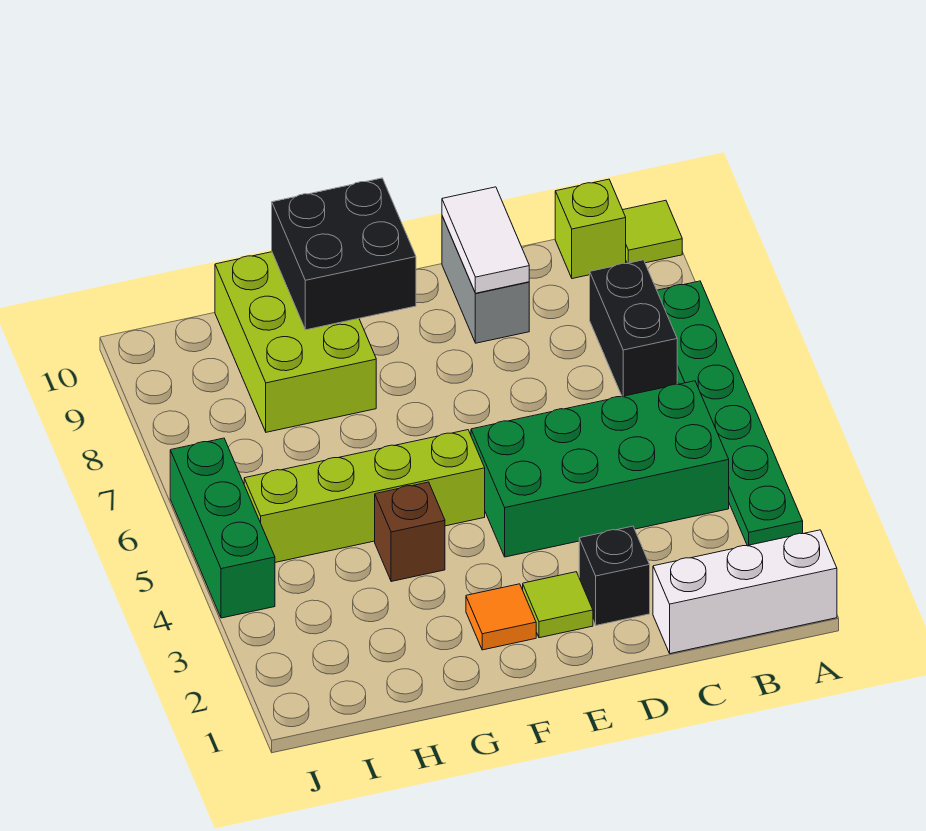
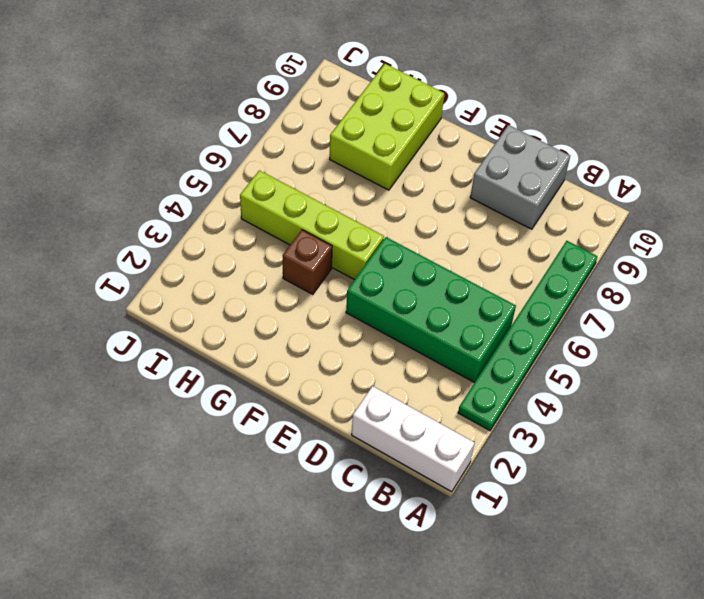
grey 2x2 brick [470,125,570,229] -> grey 1x2 brick [442,216,529,343]
none -> lime 1x1 tile [623,200,682,263]
none -> black 1x2 brick [590,260,677,396]
none -> lime 1x1 brick [555,179,626,279]

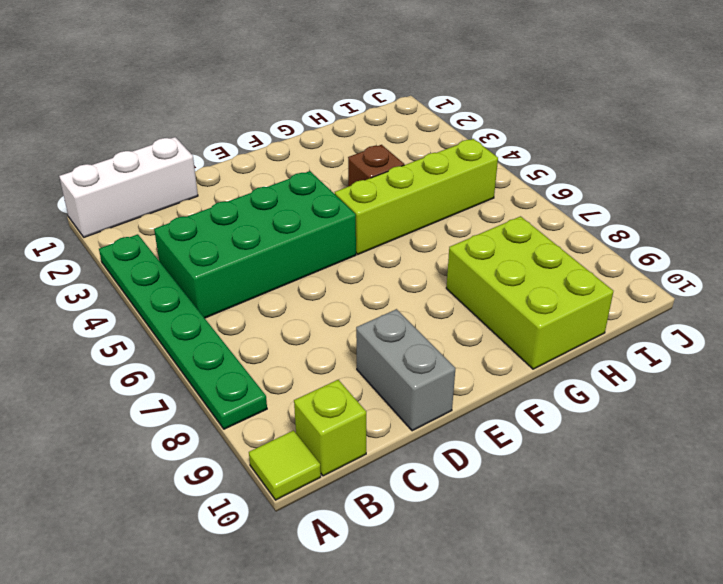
none -> black 1x2 brick [590,260,677,396]
none -> black 1x1 brick [579,526,650,625]
none -> lime 1x1 tile [523,572,593,638]

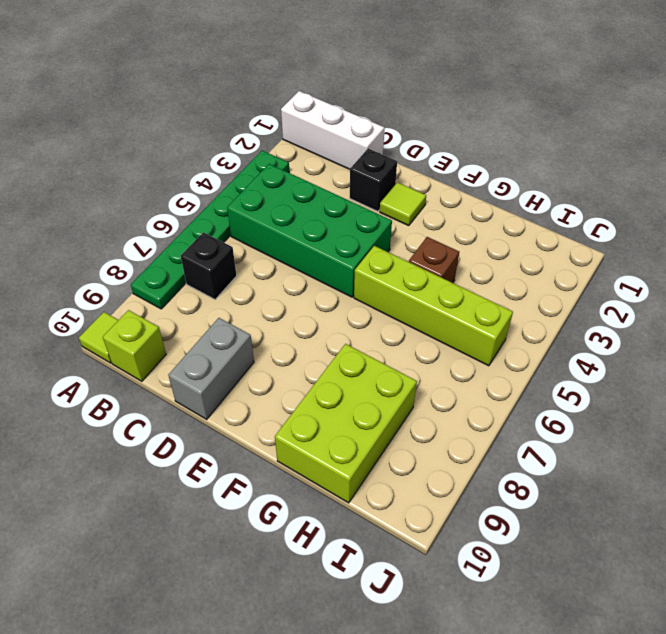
black 1x1 brick [181,232,237,300] -> black 1x2 brick [590,260,677,396]
none -> orange 1x1 tile [466,584,536,650]
none -> green 1x3 brick [170,438,275,618]
none -> white 1x2 tile [442,187,529,293]

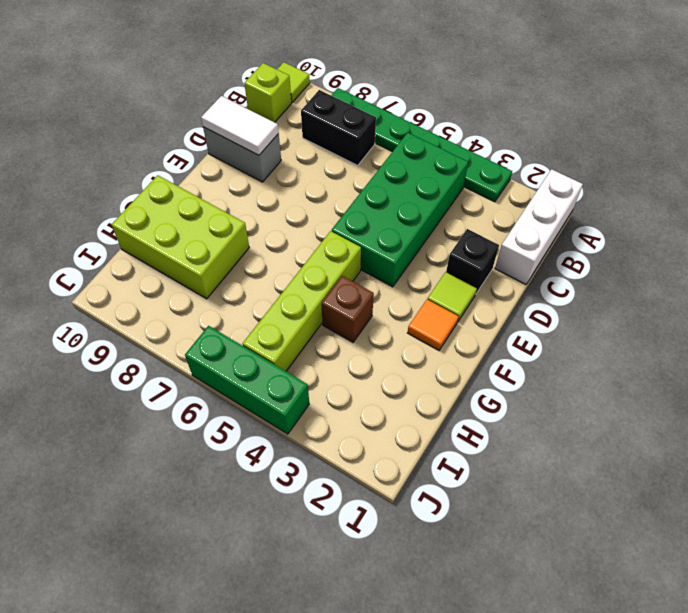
none -> black 2x2 brick [272,178,416,330]

